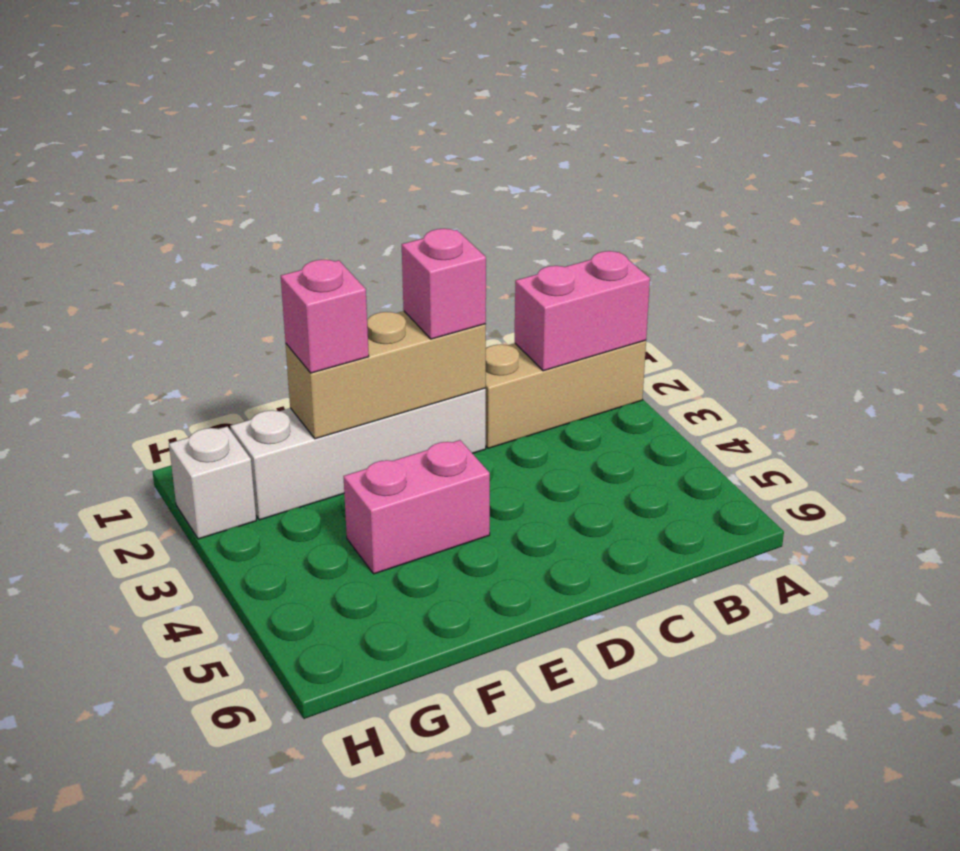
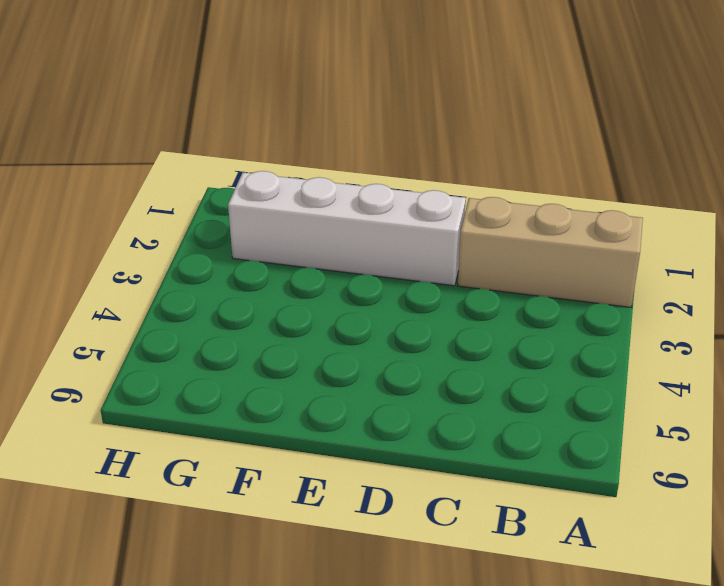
none -> pink 1x2 brick [343,440,490,574]
none -> white 1x1 brick [169,427,256,539]

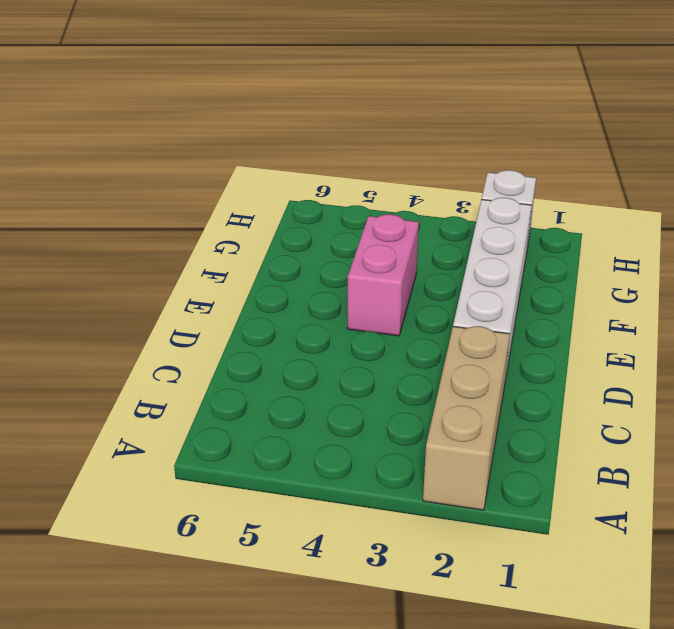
none -> pink 1x2 brick [515,251,650,371]
none -> tan 1x3 brick [286,311,486,439]

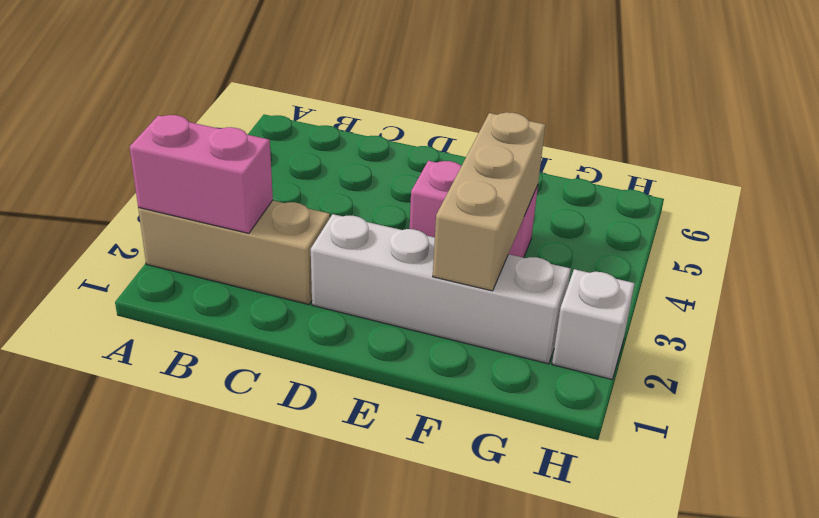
tan 1x3 brick [433,112,545,291] -> tan 1x3 brick turned to [286,311,486,439]
none -> pink 1x1 brick [402,229,486,339]
none -> pink 1x1 brick [281,260,369,373]

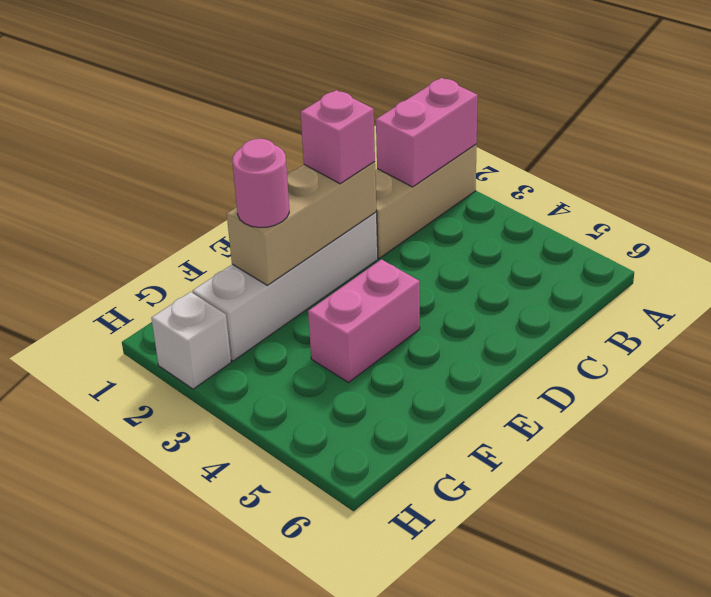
pink 1x1 round brick [232,139,289,228] -> pink 1x1 brick [281,260,369,373]

